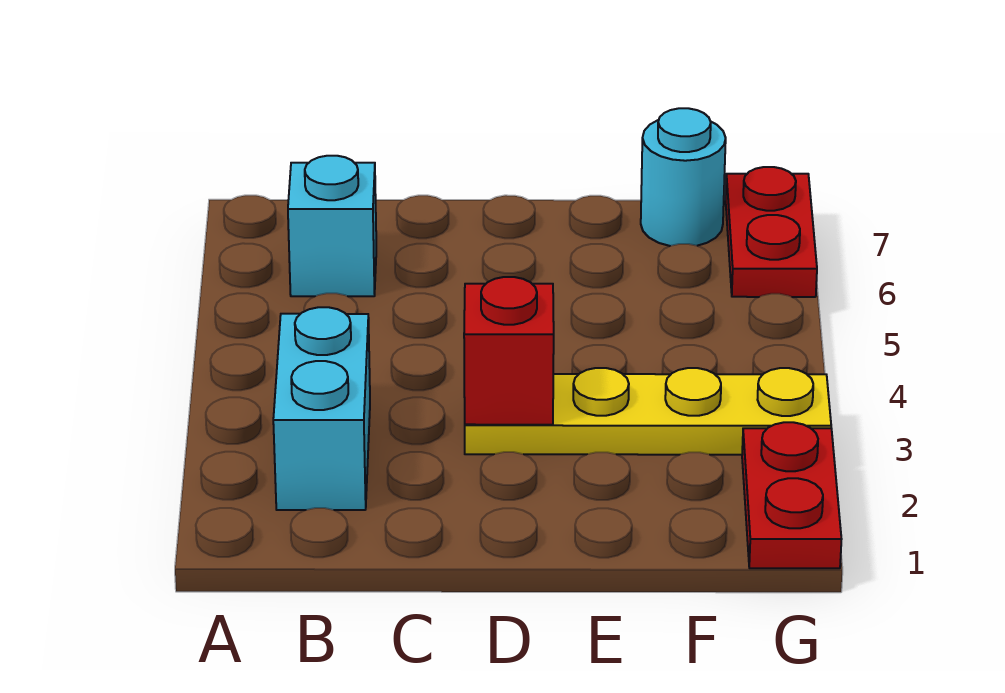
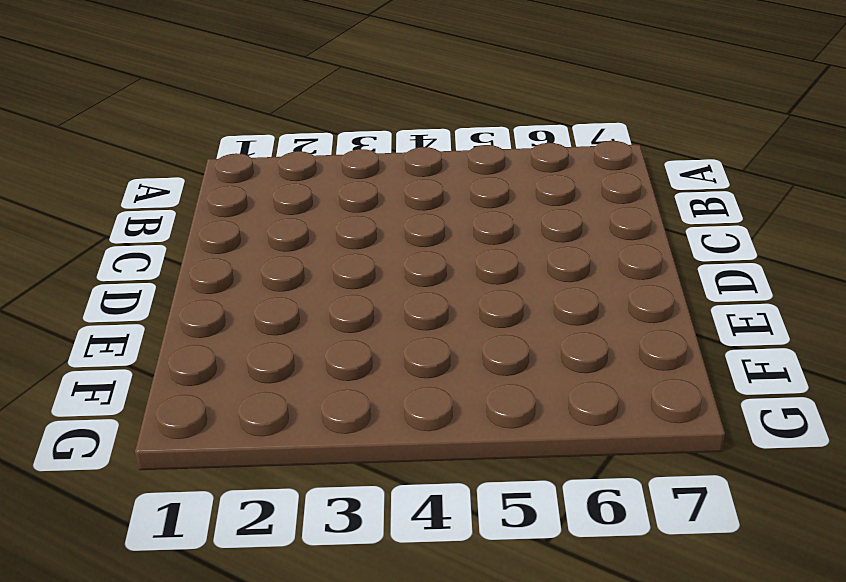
none -> cyan 1x2 brick [273,307,370,510]
none -> cyan 1x1 brick [288,156,376,296]

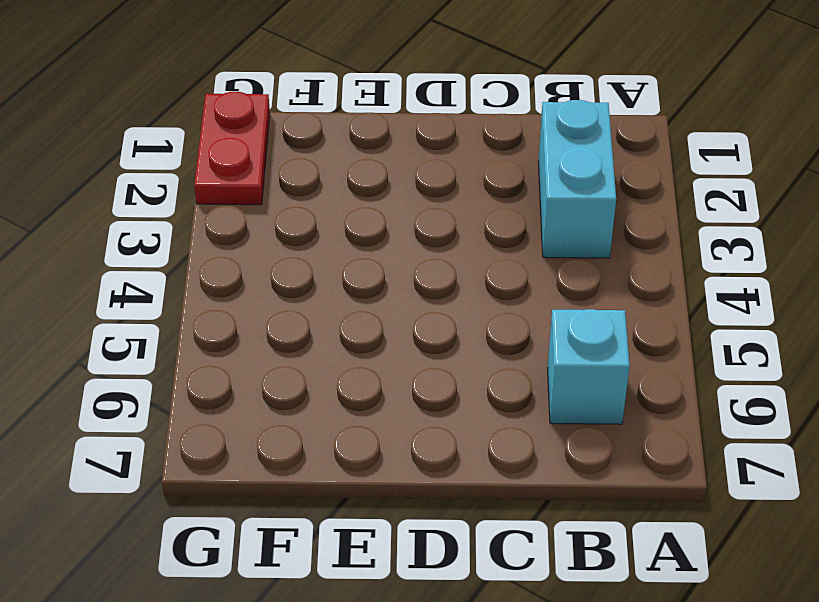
none -> yellow 1x4 plate [465,368,831,455]
none -> cyan 1x1 round brick [641,108,726,246]

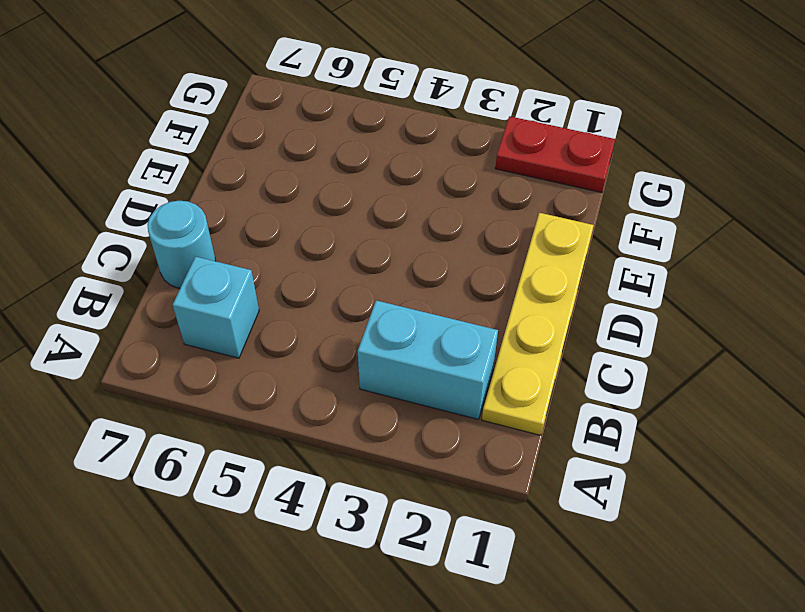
yellow 1x4 plate [482,213,594,435] -> yellow 1x4 plate moved to [465,368,831,455]
cyan 1x1 round brick [147,201,216,288] -> cyan 1x1 round brick moved to [641,108,726,246]
none -> red 1x2 plate [726,167,817,297]
none -> red 1x1 brick [464,277,554,425]

